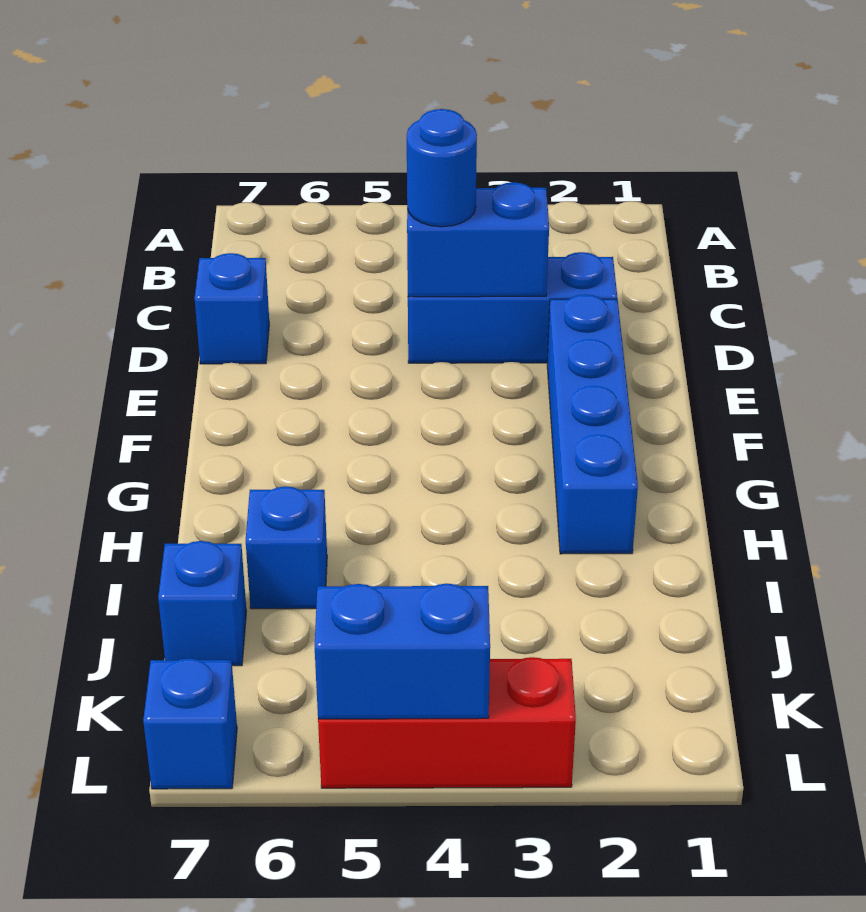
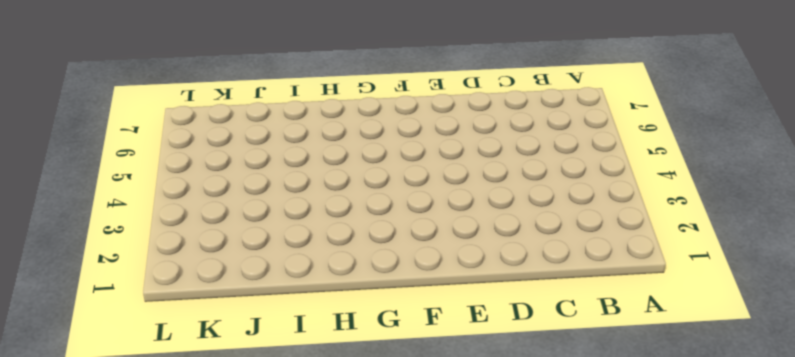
none -> blue 1x3 brick [408,252,617,363]
none -> blue 1x1 brick [195,253,269,364]

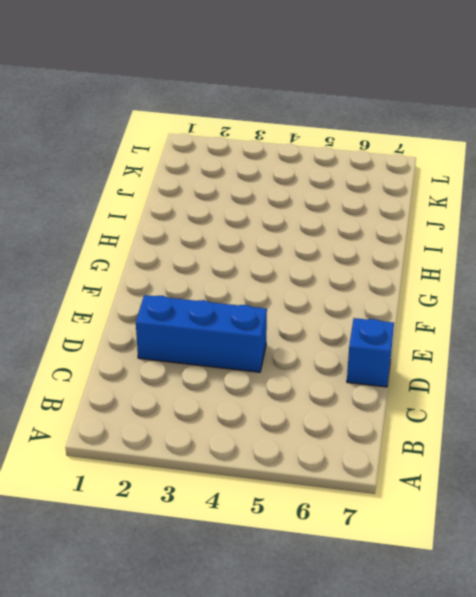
none -> blue 1x4 brick [547,294,638,554]
none -> blue 1x1 brick [246,486,327,609]

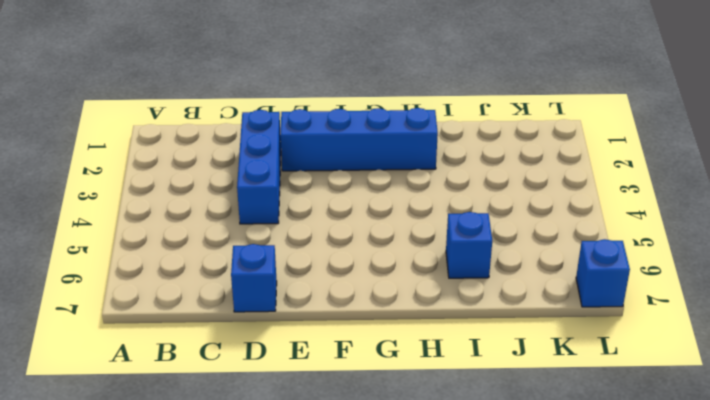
none -> blue 1x1 brick [158,541,246,666]
none -> red 1x3 brick [318,657,576,788]

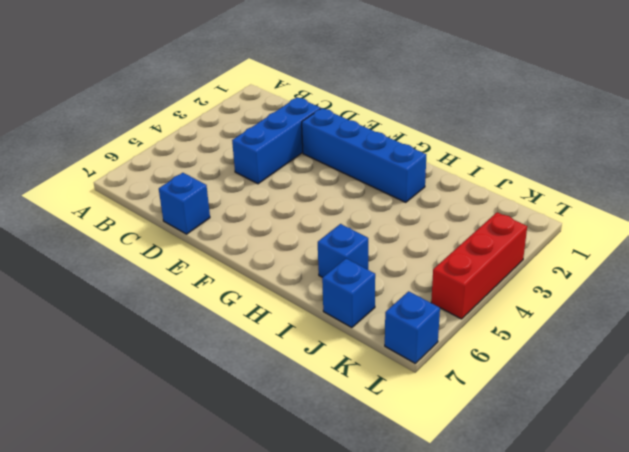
none -> blue 1x2 brick [407,182,549,297]
none -> blue 1x2 brick [315,584,490,719]

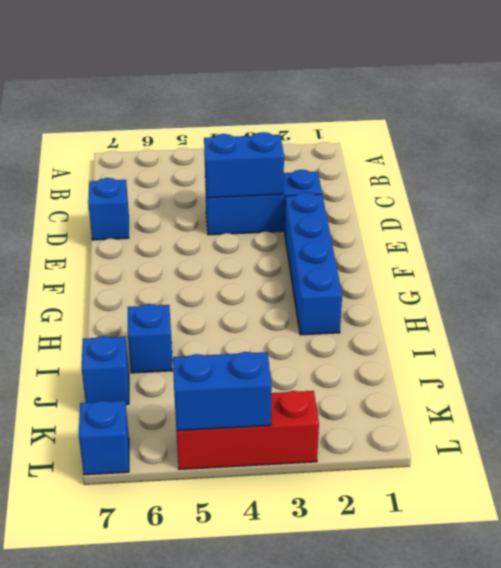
none -> blue 1x1 round brick [407,109,477,227]

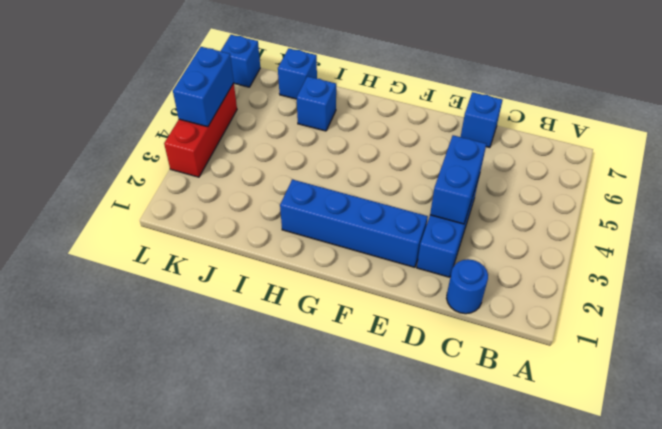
blue 1x1 round brick [447,259,488,314] -> blue 1x1 round brick moved to [407,109,477,227]

